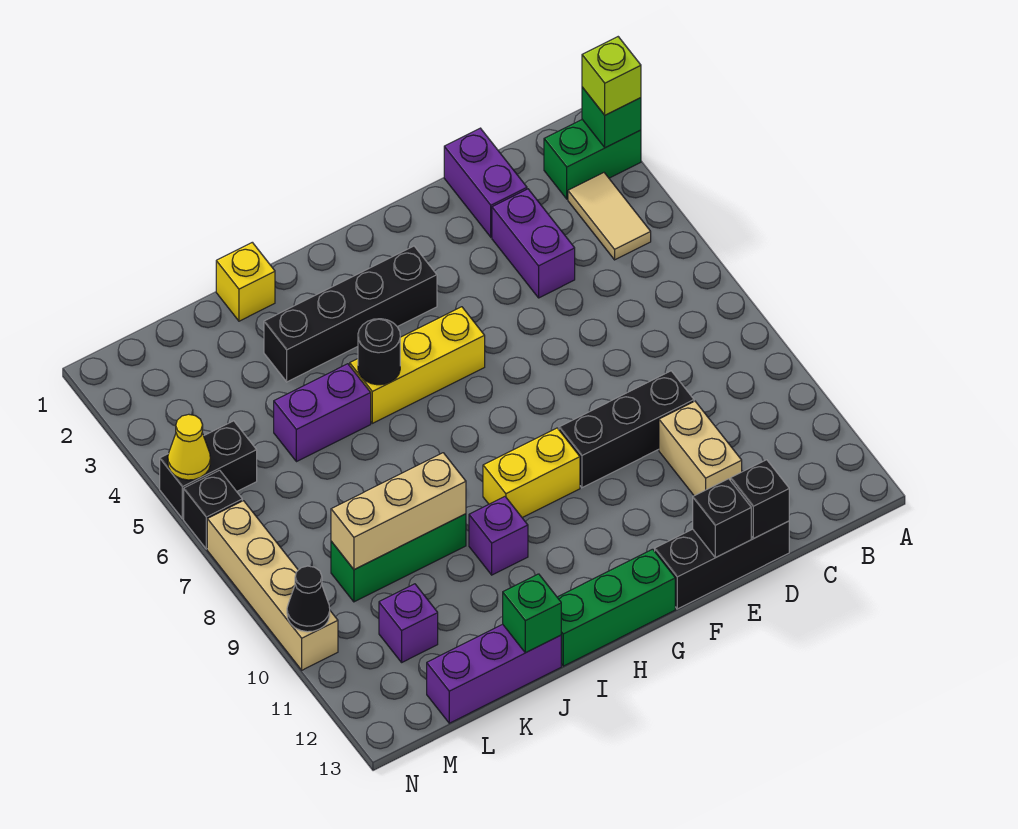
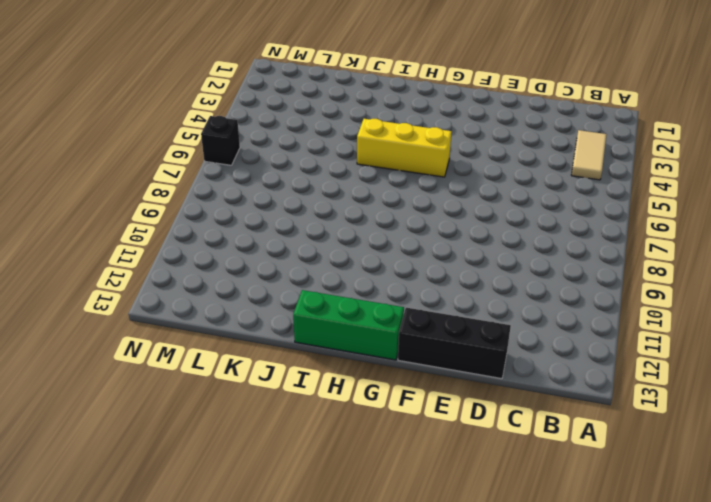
none -> green 1x2 brick [544,120,641,199]
none -> purple 1x2 brick [444,128,527,237]
none -> purple 1x2 brick [492,189,575,298]

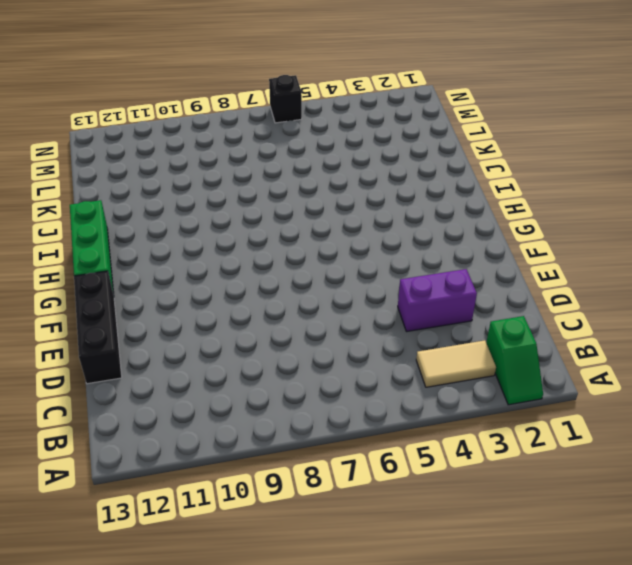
green 1x2 slope [486,316,543,405] -> green 1x2 brick [544,120,641,199]
none -> purple 1x2 brick [444,128,527,237]
none -> black 1x3 brick [559,371,694,488]
none -> tan 1x2 brick [659,401,742,496]

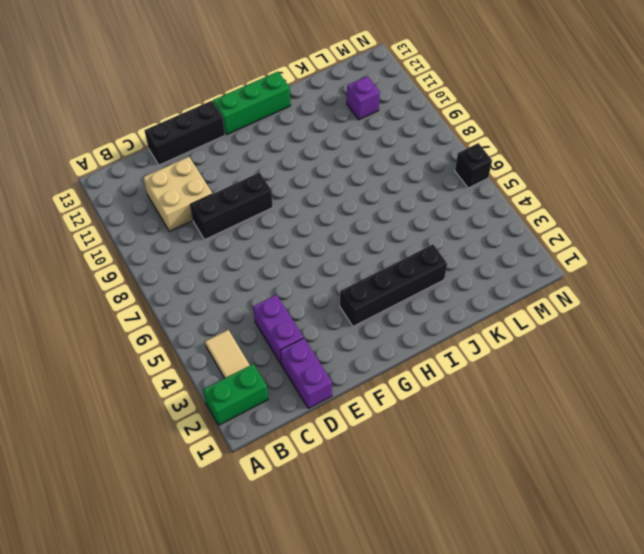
tan 2x2 brick [143,157,212,231] -> tan 1x2 brick [659,401,742,496]
none -> yellow 1x3 brick [350,307,485,423]
none -> yellow 1x2 brick [483,428,580,518]
none -> purple 1x1 brick [469,497,528,575]

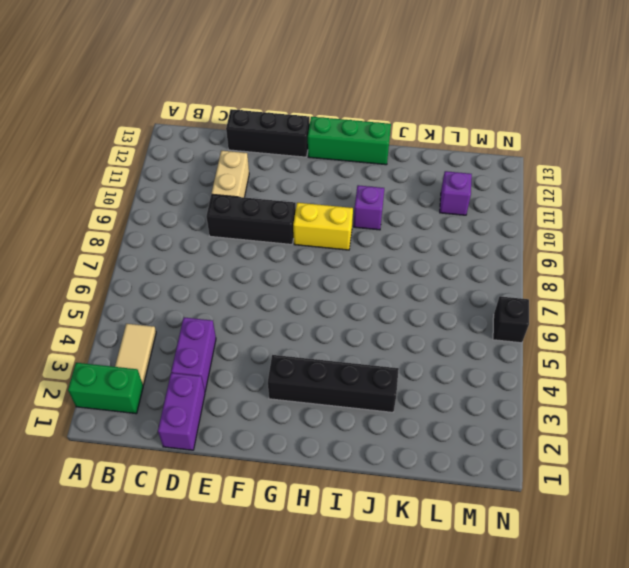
none -> yellow 1x3 brick [350,307,485,423]
none -> yellow 1x1 brick [216,242,275,321]
none -> purple 1x2 brick [274,364,371,462]

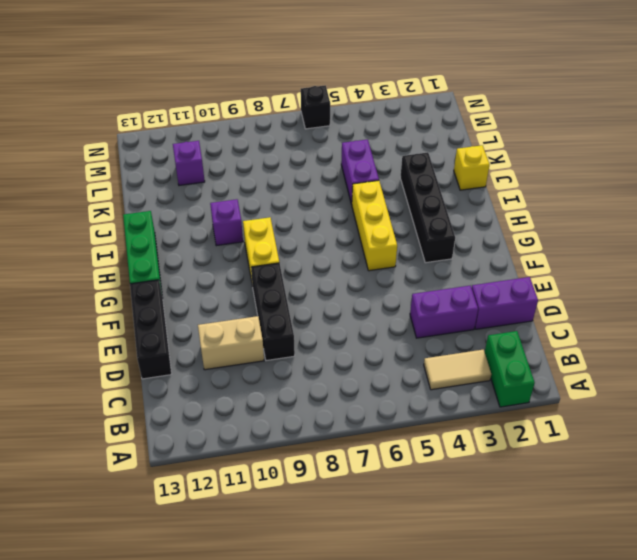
none -> green 1x3 brick [331,514,466,602]
none -> purple 1x3 brick [427,624,561,723]
none -> black 1x2 brick [160,421,257,519]

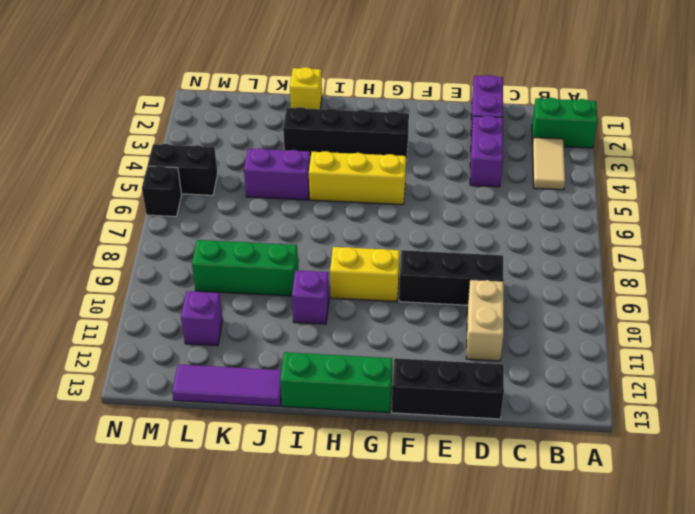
purple 1x3 tile [172,364,282,406] -> purple 1x3 brick [427,624,561,723]
none -> tan 1x4 brick [207,501,338,670]
none -> green 1x1 brick [582,87,641,148]
none -> black 1x1 brick [731,460,789,539]

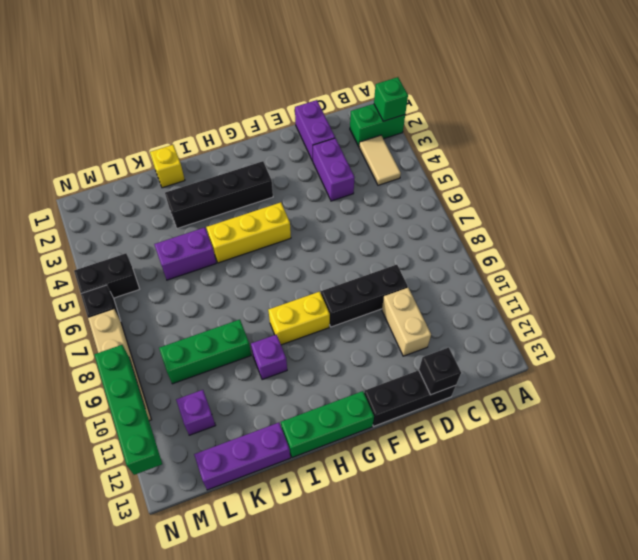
green 1x4 brick [94,345,162,475] -> black 1x1 cone [287,566,330,632]
none -> black 1x1 brick [693,479,751,558]
none -> black 1x1 round brick [358,319,400,385]
none -> tan 1x3 brick [331,453,466,570]

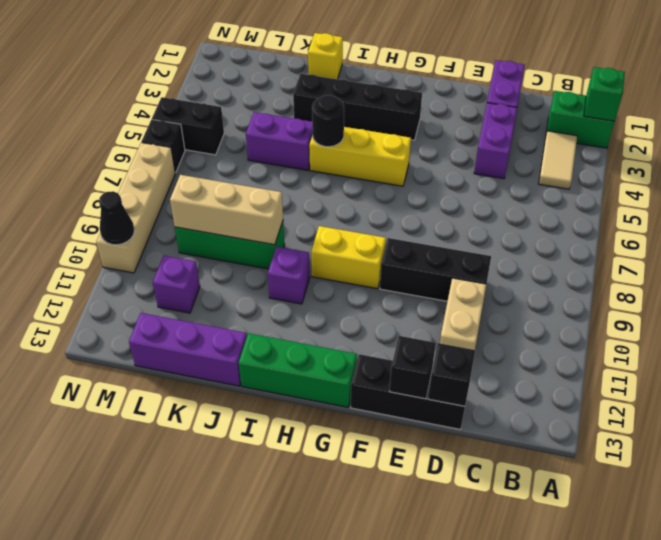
none -> green 1x1 brick [503,574,561,653]
none -> yellow 1x1 cone [168,414,210,480]
none -> lime 1x1 brick [582,37,641,115]

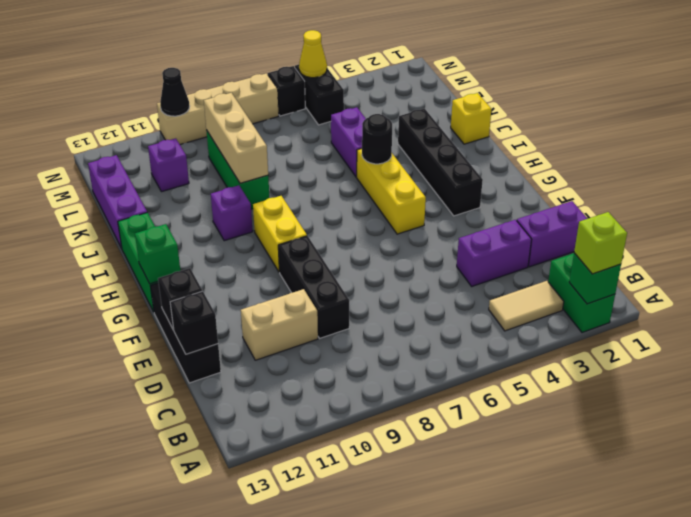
green 1x1 brick [135,224,180,284] -> green 1x1 brick moved to [503,574,561,653]

